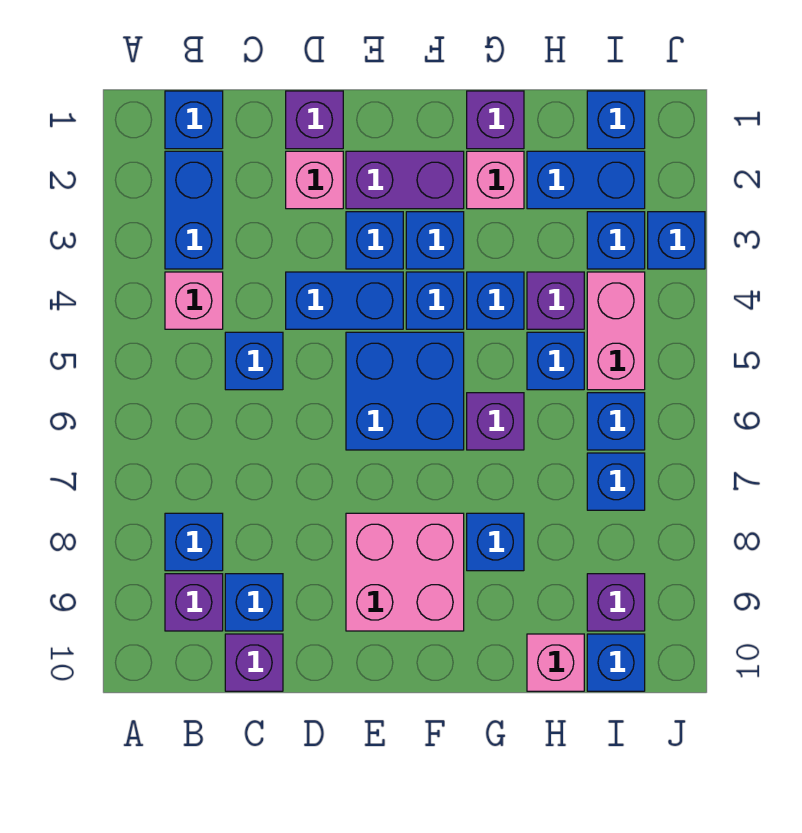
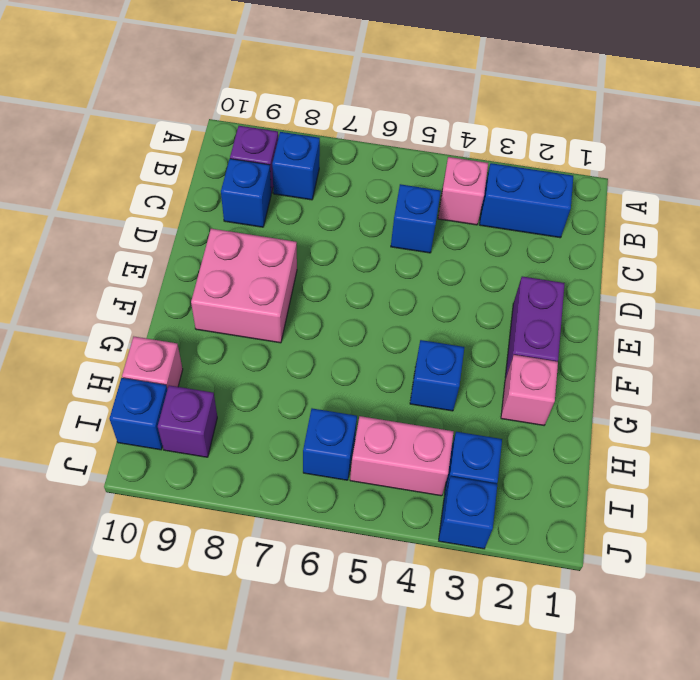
none -> blue 1x1 brick [165,91,223,149]
none -> purple 1x1 brick [225,634,283,691]
none -> purple 1x1 brick [286,91,343,149]
none -> pink 1x1 brick [286,151,343,209]

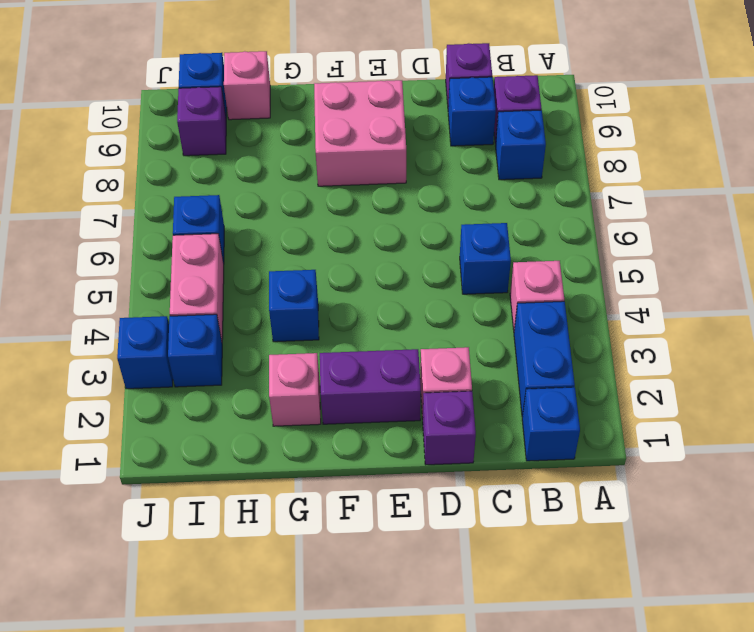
none -> blue 1x2 brick [286,272,403,329]
none -> blue 1x1 brick [346,212,403,269]
none -> blue 2x2 brick [346,332,464,450]
none -> blue 1x1 brick [406,212,464,269]

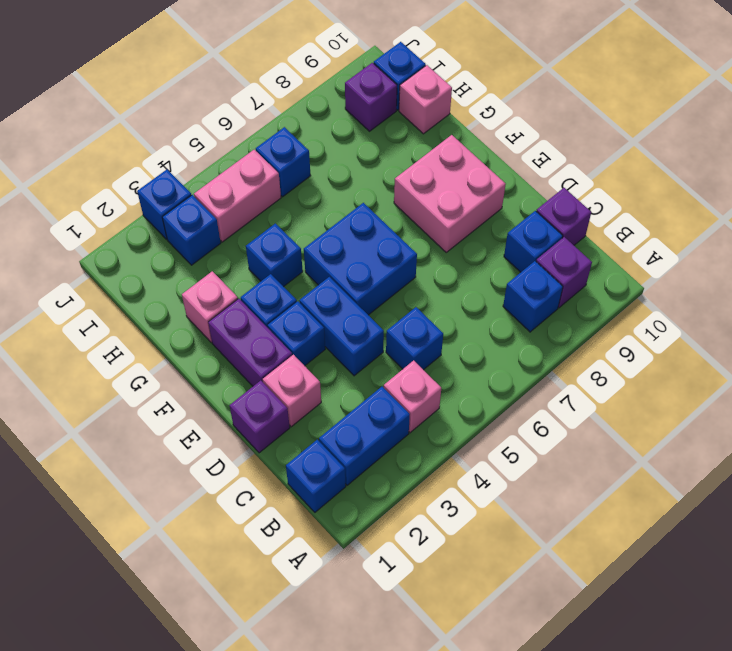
none -> blue 1x1 brick [406,272,464,329]
none -> purple 1x1 brick [467,91,524,149]
none -> purple 1x1 brick [467,393,524,450]
none -> blue 1x1 brick [467,513,524,571]

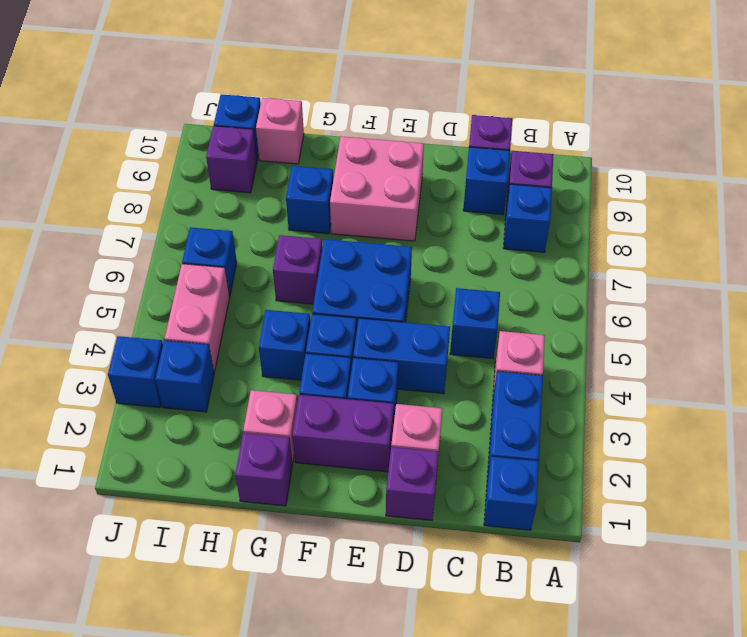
none -> blue 1x2 brick [527,151,645,209]
none -> purple 1x1 brick [527,272,584,329]
none -> blue 1x1 brick [527,332,584,390]
none -> blue 1x1 brick [587,91,645,149]

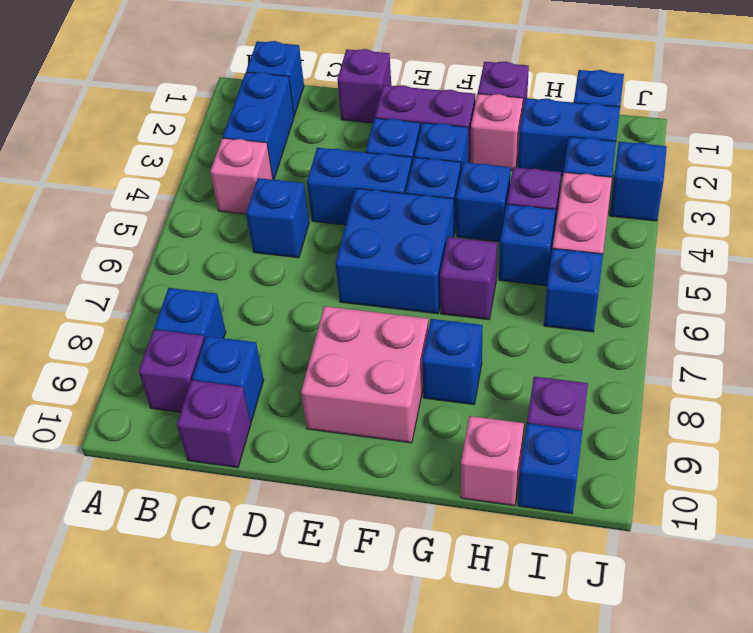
none -> pink 1x1 brick [286,151,343,209]
none -> blue 1x1 brick [587,453,645,510]

